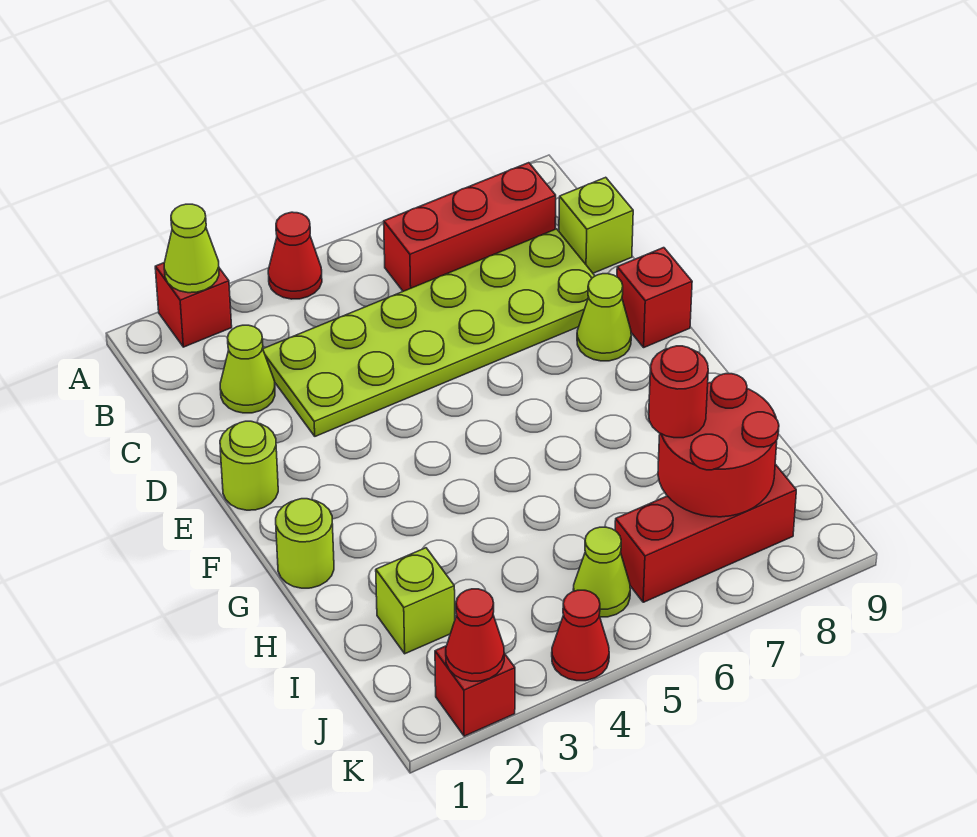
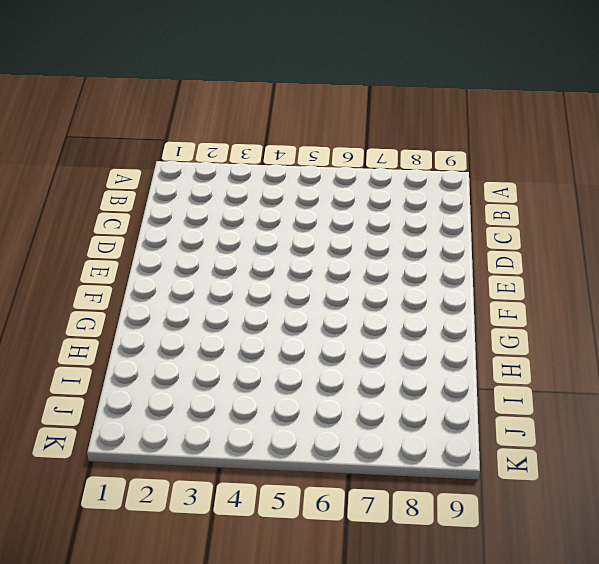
none -> red 1x1 brick [155,263,232,347]
none -> red 1x1 cone [268,212,322,299]
none -> red 1x3 brick [384,163,556,291]

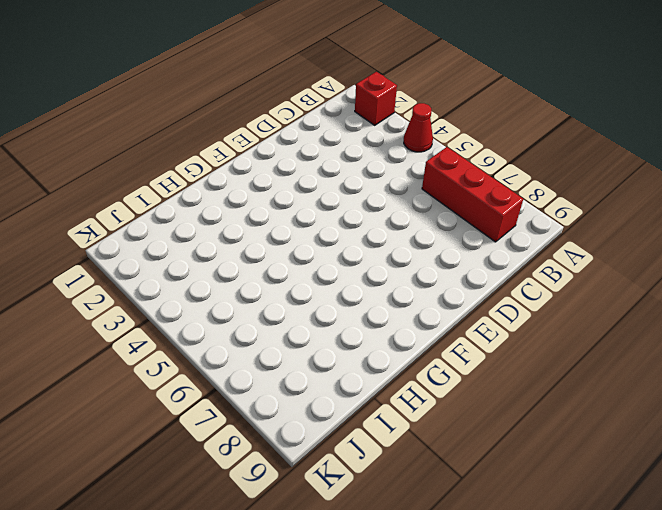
none -> lime 1x1 cone [220,325,275,413]
none -> lime 2x6 plate [263,229,595,436]
none -> lime 1x1 brick [559,177,633,273]

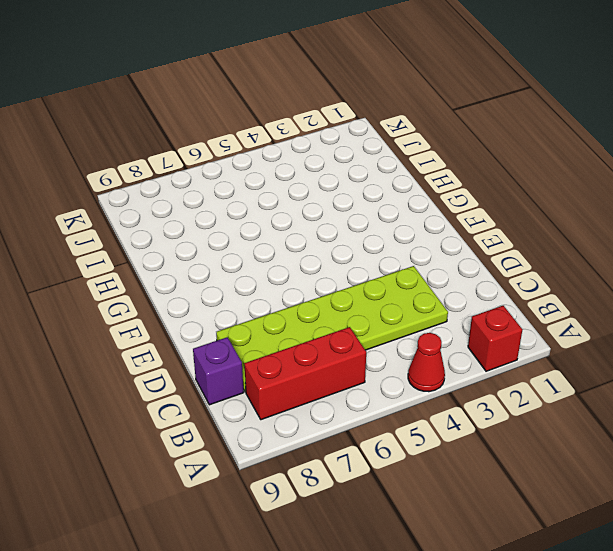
purple 1x1 brick [193,337,244,405] -> lime 1x1 brick [559,177,633,273]
none -> lime 1x1 cone [220,325,275,413]
none -> lime 1x1 round brick [220,421,278,510]
none -> lime 1x1 cone [577,274,631,361]

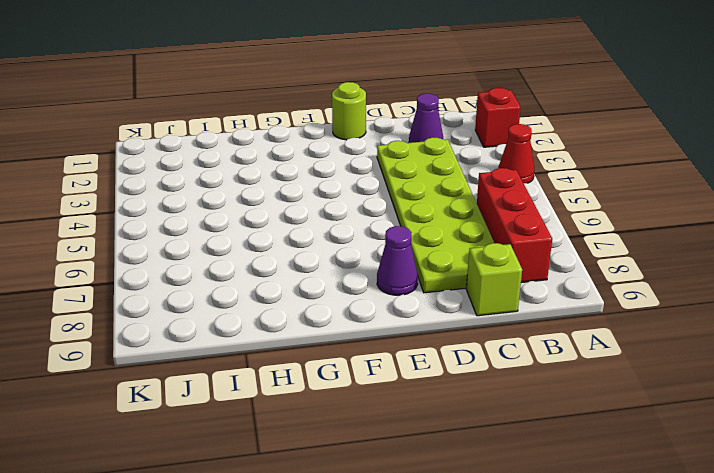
purple 1x1 cone [409,94,443,143] -> lime 1x1 cone [220,325,275,413]
purple 1x1 cone [377,226,418,295] -> lime 1x1 cone [577,274,631,361]
none -> red 1x1 brick [617,248,692,347]
none -> lime 1x1 round brick [276,499,334,588]
none -> lime 1x1 brick [376,548,455,654]

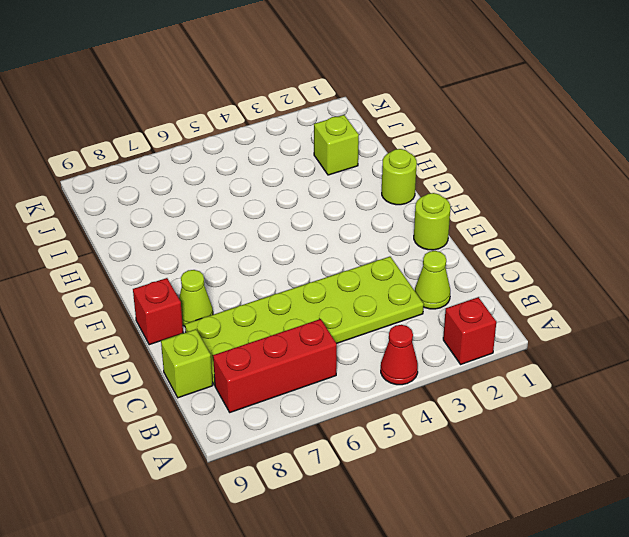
none -> lime 1x1 cone [573,527,630,617]
none -> red 1x3 brick [615,464,796,602]
none -> red 1x1 brick [435,646,515,736]

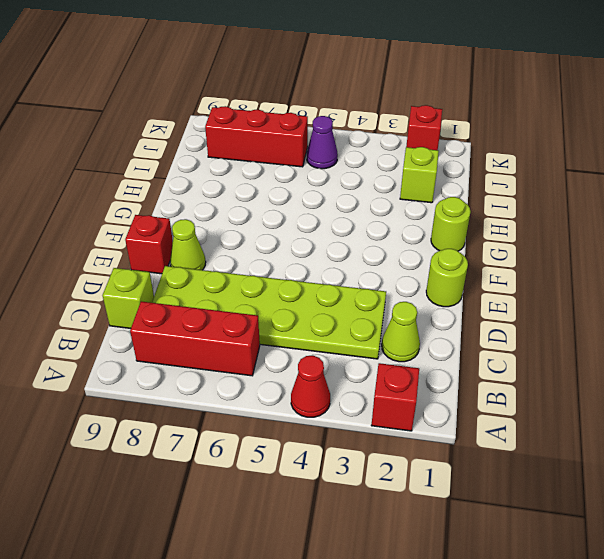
purple 1x1 cone [307,116,338,169] -> lime 1x1 cone [573,527,630,617]
none -> red 1x1 cone [552,590,609,681]
none -> lime 1x1 cone [164,204,219,293]
none -> red 2x2 round brick [658,374,779,517]

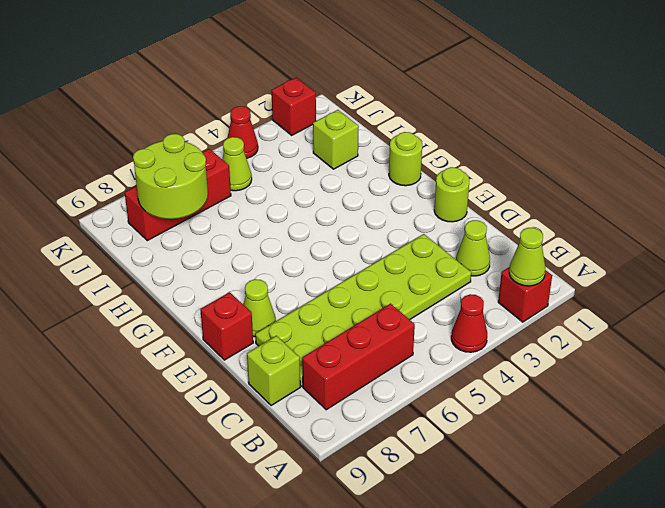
lime 2x2 round brick [133,134,208,219] -> red 2x2 round brick [658,374,779,517]
none -> red 1x1 cone [446,589,504,681]
none -> red 1x1 round brick [649,346,708,438]

